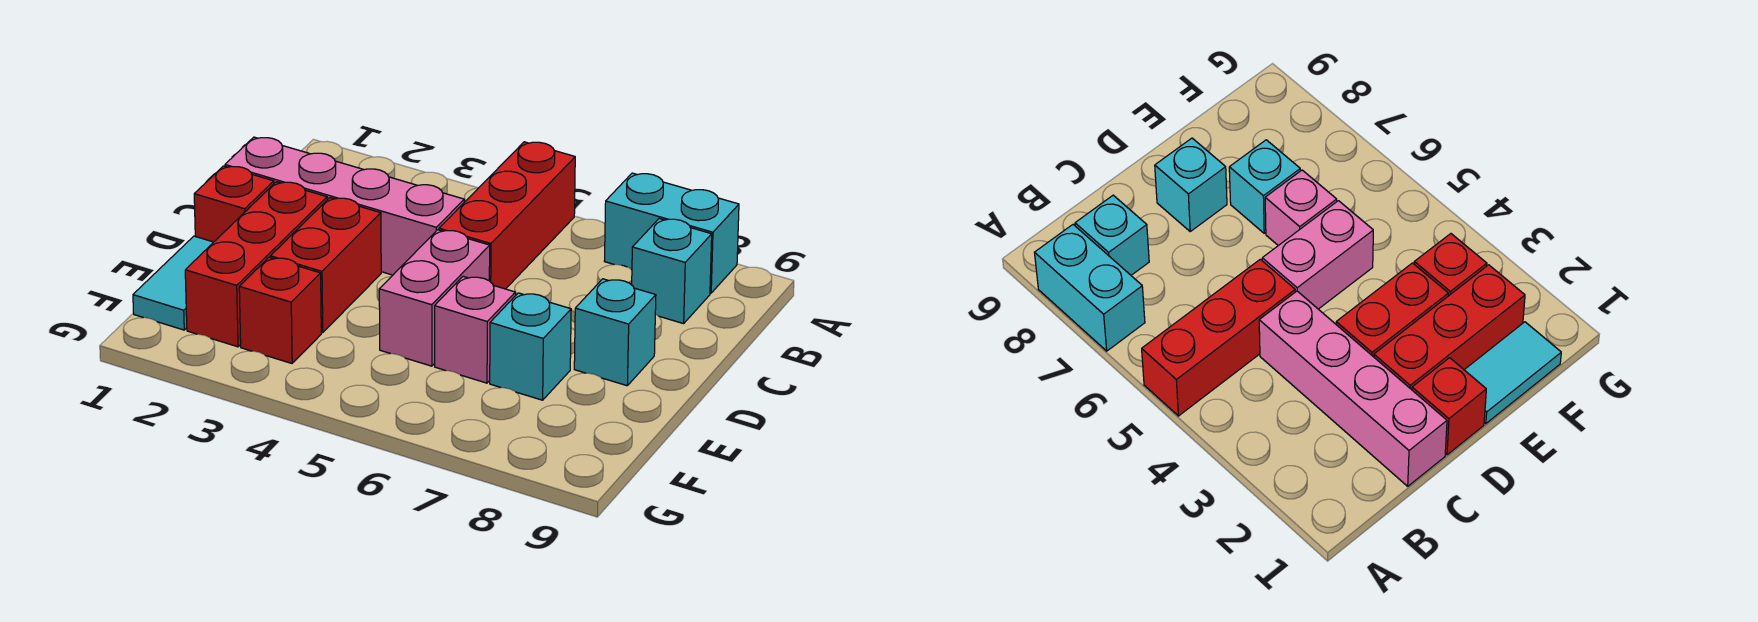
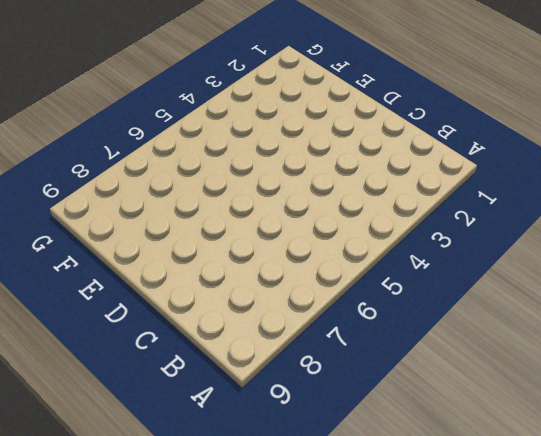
none -> red 1x3 brick [439,142,575,289]
none -> cyan 1x2 brick [605,173,739,293]
none -> cyan 1x1 brick [632,219,712,324]

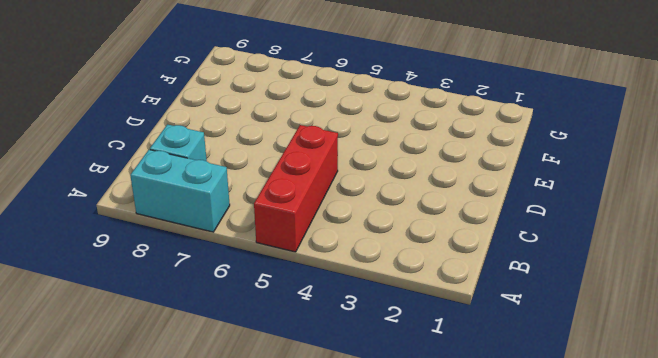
none -> pink 1x4 brick [225,137,464,275]
none -> red 1x1 brick [194,166,274,242]
none -> red 1x3 brick [185,182,327,347]

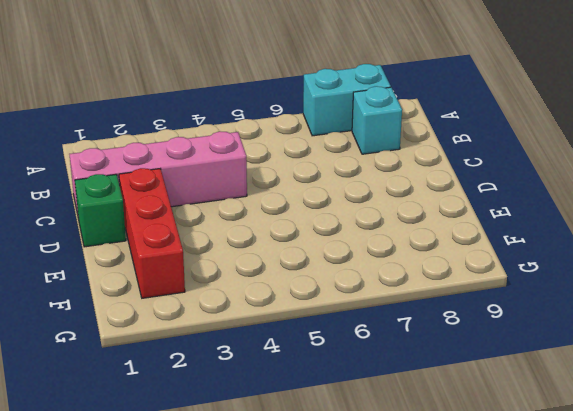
green 1x1 brick [75,174,126,247] -> red 1x1 brick [194,166,274,242]
none -> red 1x3 brick [439,142,575,289]
none -> red 1x2 brick [270,198,381,333]
none -> pink 1x2 brick [379,230,490,366]

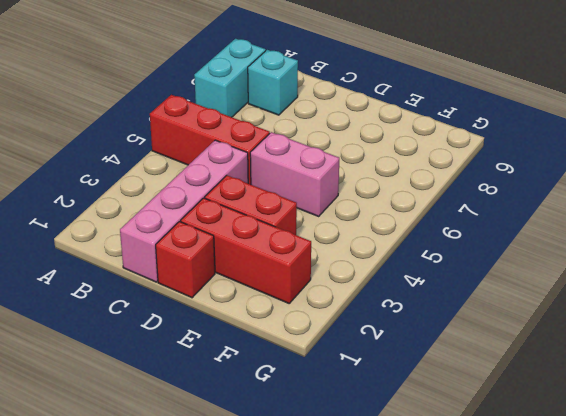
none -> cyan 1x1 brick [574,279,656,386]
none -> cyan 1x2 tile [133,236,213,330]
none -> pink 1x1 brick [435,276,515,383]

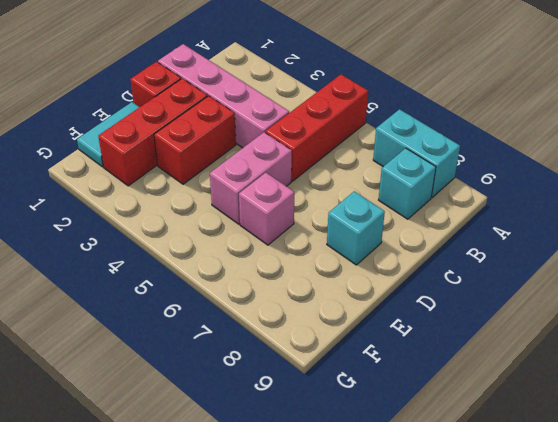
none -> cyan 1x1 brick [490,293,571,400]
none -> red 1x1 brick [239,257,321,363]

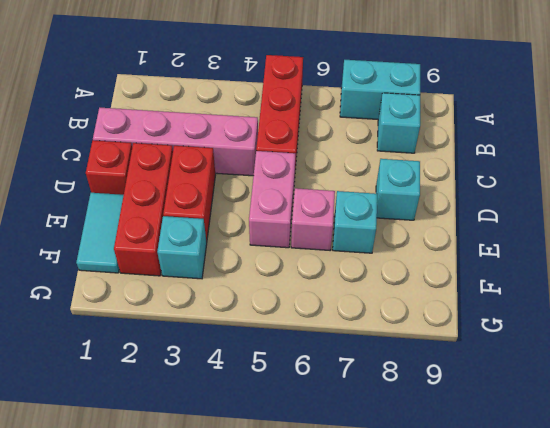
cyan 1x1 brick [157,216,207,279] -> red 1x1 brick [239,257,321,363]

